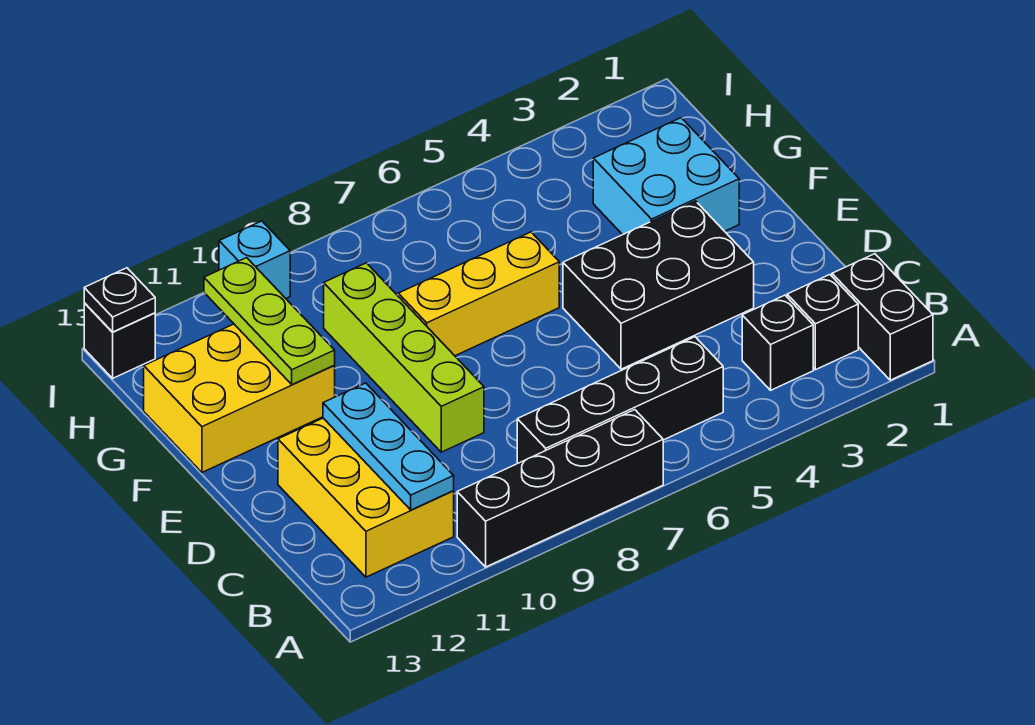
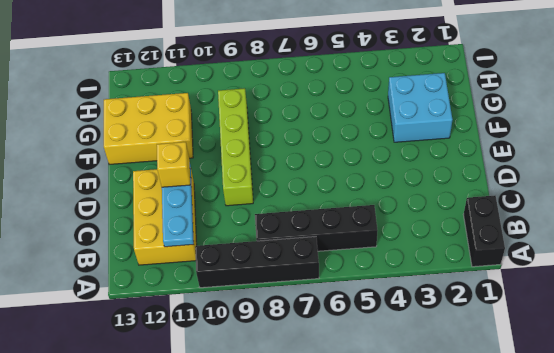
yellow 1x1 brick [157,142,190,187] -> none
none -> black 1x1 brick [787,275,858,370]
none -> black 1x1 brick [742,295,813,390]
none -> black 2x3 brick [563,201,754,369]

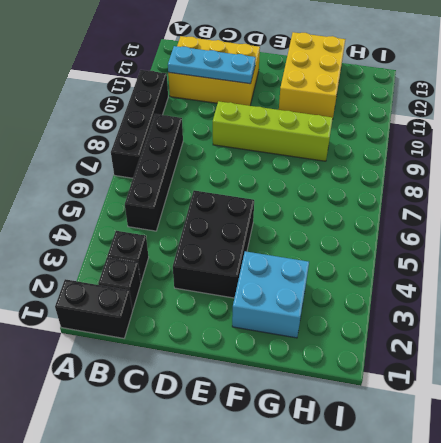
none -> yellow 1x3 brick [398,232,559,356]
none -> cyan 1x1 brick [219,221,290,298]
none -> black 1x1 brick [84,303,155,378]

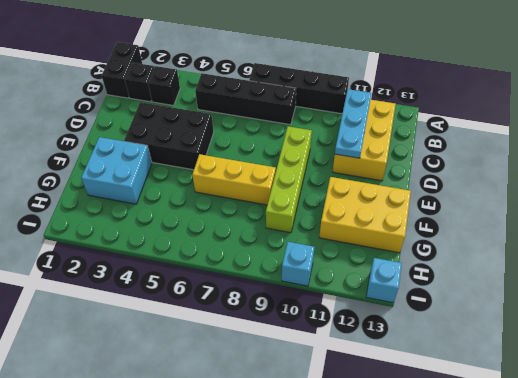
cyan 1x1 brick [366,258,402,303] -> black 1x1 brick [84,303,155,378]
none -> lime 1x3 plate [204,258,335,385]
none -> black 1x1 plate [84,268,155,332]

